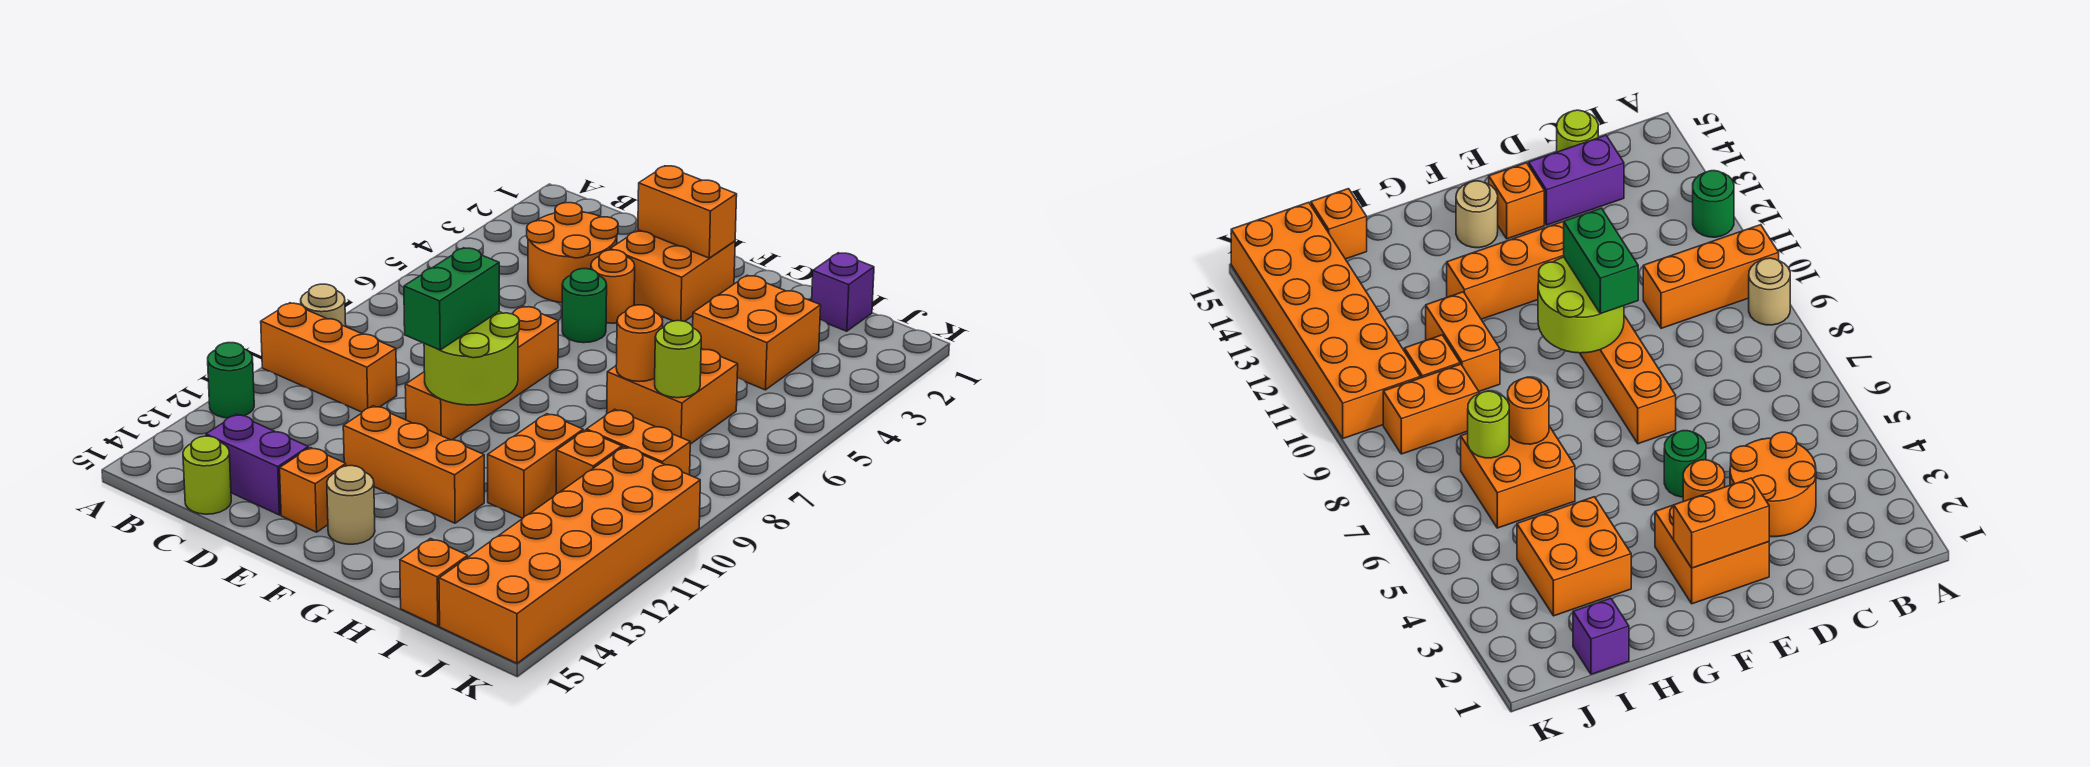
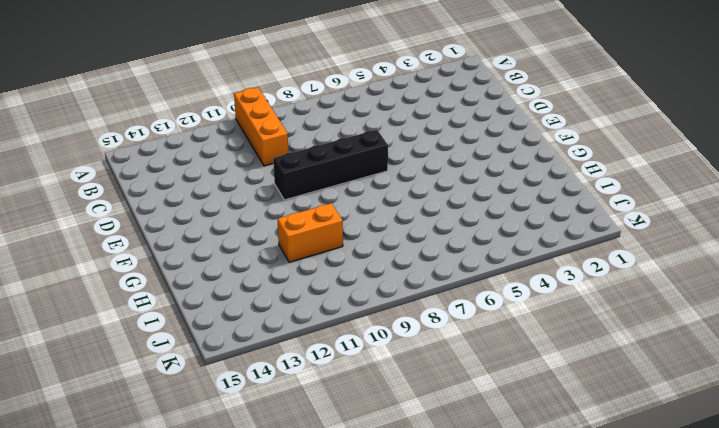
black 1x4 brick [273,130,388,200] -> orange 1x4 brick [405,306,558,440]
none -> tan 1x1 round brick [301,284,346,327]
none -> green 1x1 round brick [208,343,254,418]
none -> orange 2x2 round brick [527,203,618,303]

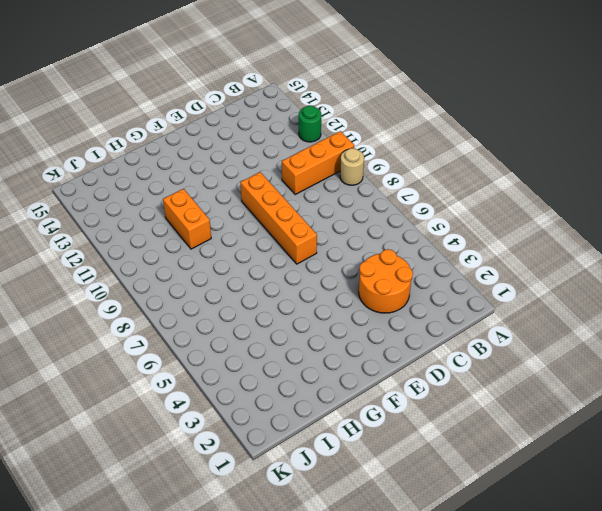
none -> purple 1x2 brick [206,414,308,515]
none -> lime 1x1 round brick [183,436,231,514]
none -> orange 2x2 brick [610,230,735,321]

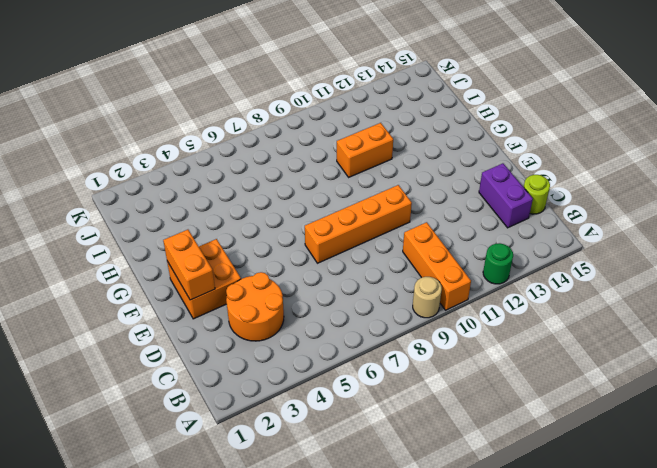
none -> orange 1x1 round brick [591,250,635,323]
none -> green 1x1 round brick [562,269,607,343]
none -> orange 1x3 brick [343,406,484,523]

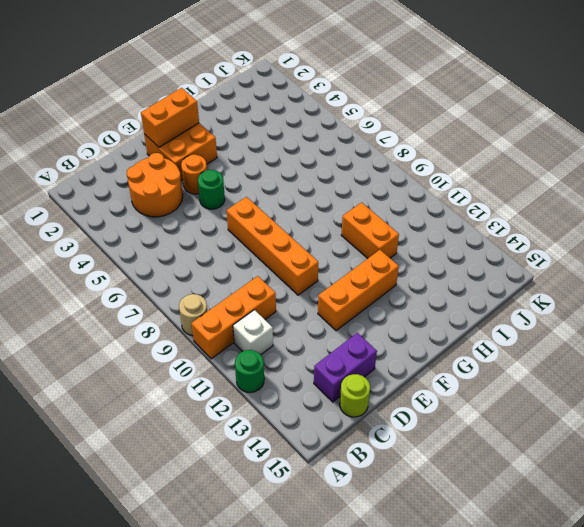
white 1x1 brick [233,310,273,355] -> none
none -> orange 1x1 brick [280,448,346,532]
none -> tan 1x1 round brick [327,466,375,544]
none -> orange 2x2 brick [693,275,821,390]

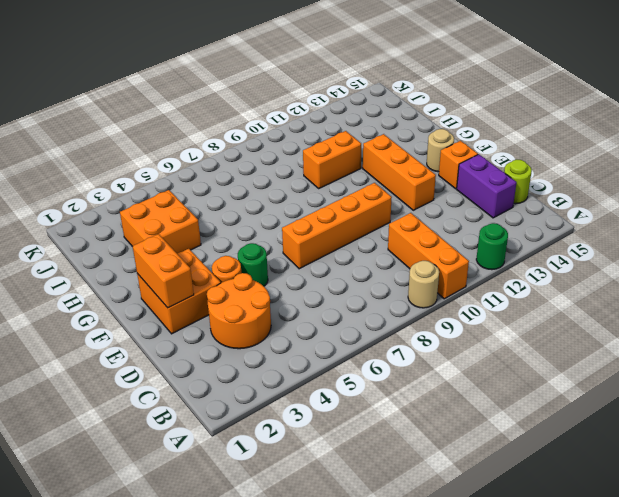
none -> orange 2x2 brick [607,349,738,444]
none -> purple 1x1 brick [812,253,874,331]
none -> orange 1x2 brick [586,409,690,475]

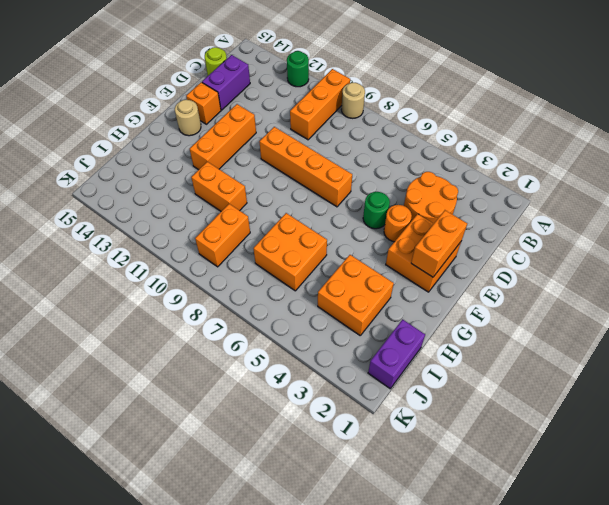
purple 1x2 brick [368,319,425,389] -> purple 1x1 brick [812,253,874,331]
none -> orange 1x1 brick [556,430,622,494]
none -> orange 1x1 brick [400,538,468,626]
none -> orange 2x6 brick [439,447,700,663]

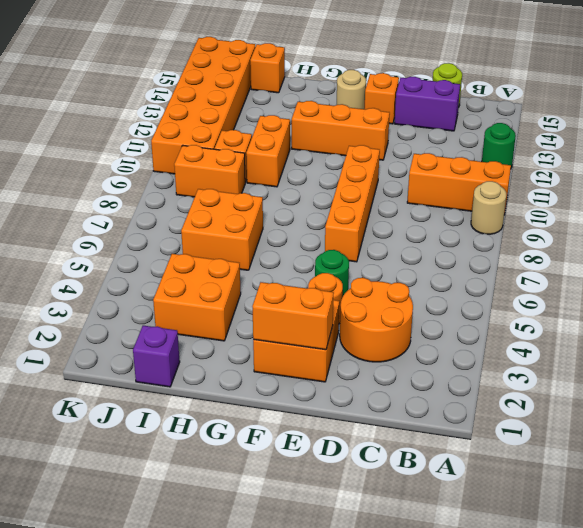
none -> lime 2x2 round brick [424,312,519,405]
none -> orange 1x1 round brick [616,305,663,382]
none -> lime 1x1 round brick [655,321,701,398]

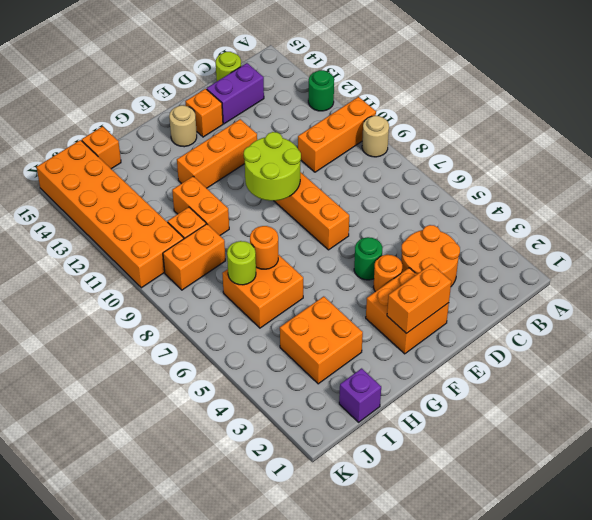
none -> green 1x2 brick [404,248,499,350]

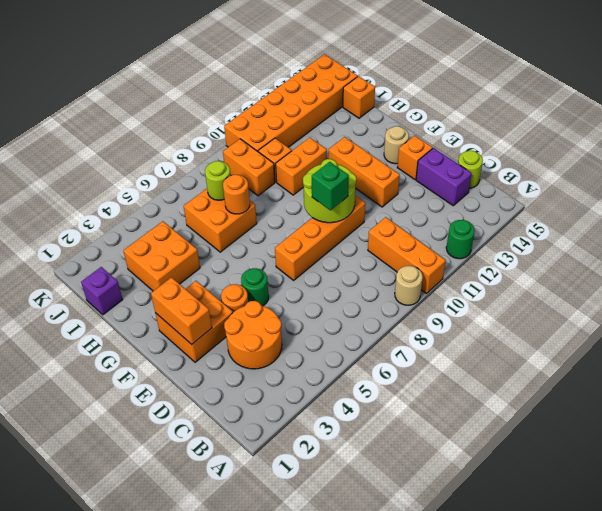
green 1x1 brick [312,162,349,210] -> green 1x2 brick [404,248,499,350]

